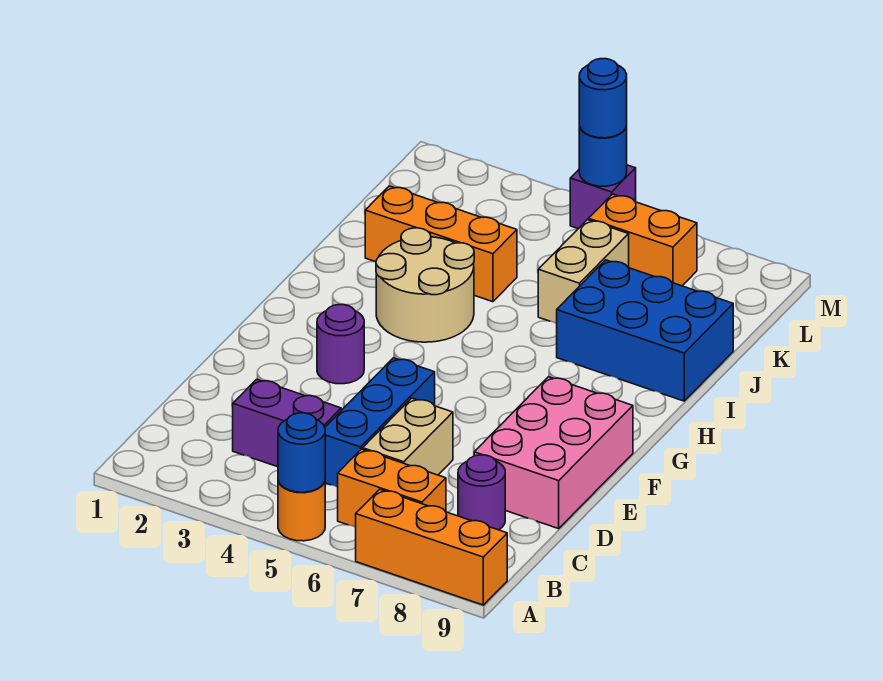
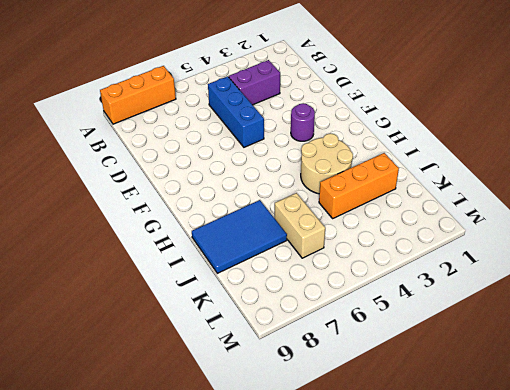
blue 2x3 tile [192,200,287,273] -> blue 2x3 brick [557,260,733,401]
none -> orange 1x1 round brick [278,481,325,541]
none -> orange 1x2 brick [338,449,446,527]
none -> tan 1x2 brick [363,398,453,475]

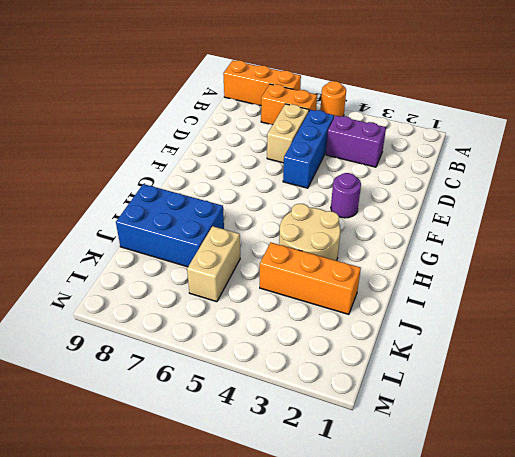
none -> purple 1x1 round brick [458,455,505,530]
none -> pink 2x3 brick [474,377,633,529]
none -> orange 1x2 brick [589,194,697,286]

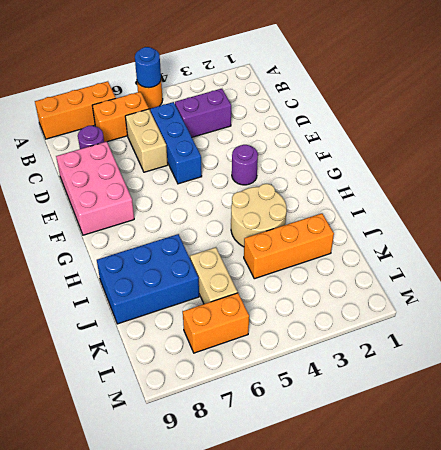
none -> purple 1x1 brick [570,165,636,229]
none -> blue 1x1 round brick [579,125,627,186]
none -> blue 1x1 round brick [579,59,627,138]

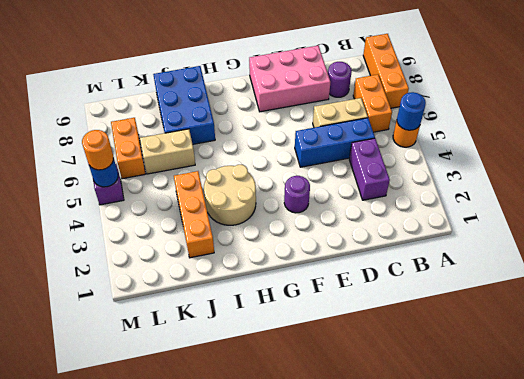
orange 1x1 round brick [82,130,113,170] -> blue 1x1 round brick [579,59,627,138]

